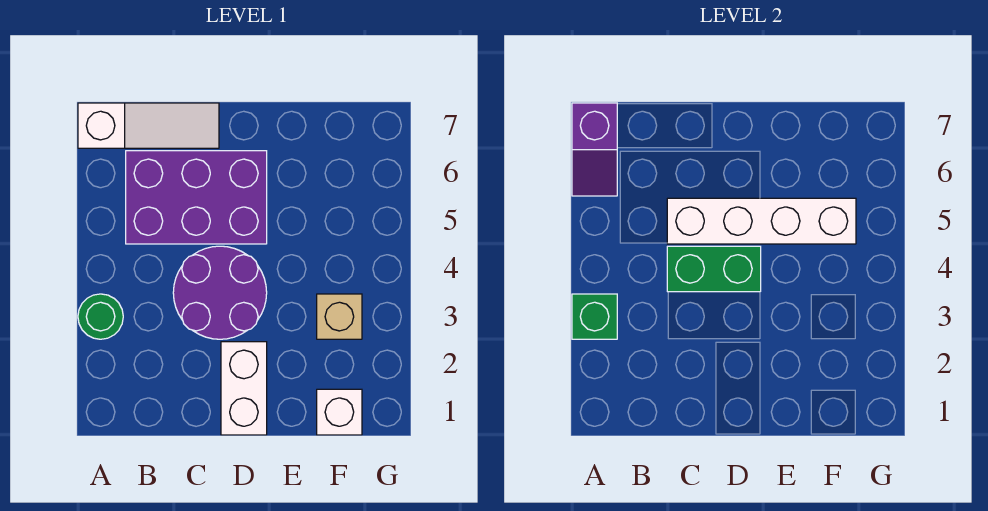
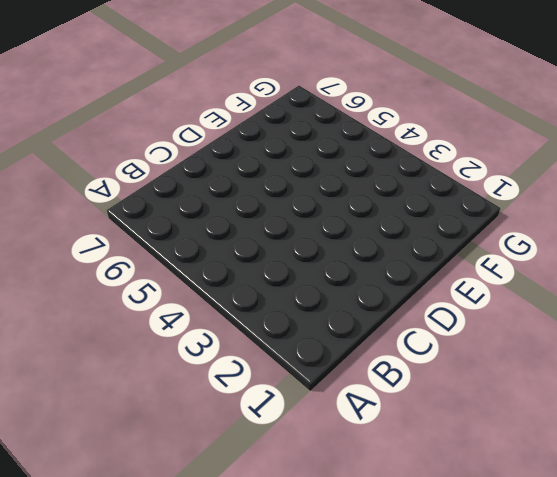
none -> green 1x1 round brick [78,294,123,339]
none -> white 1x3 slope [78,103,219,148]

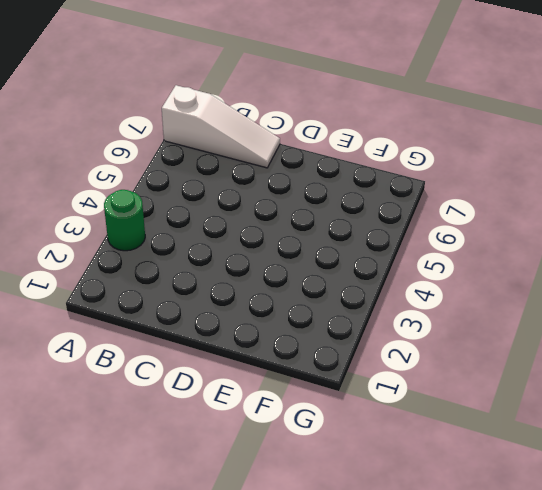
none -> purple 2x3 brick [126,151,267,244]
none -> purple 2x2 round brick [173,246,267,339]

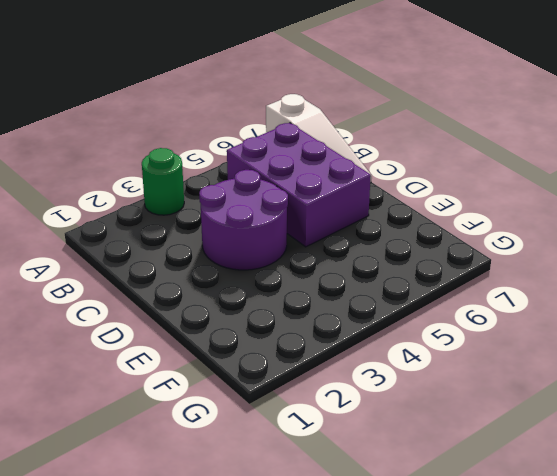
none -> white 1x2 brick [221,342,267,435]
none -> white 1x1 brick [317,389,362,435]

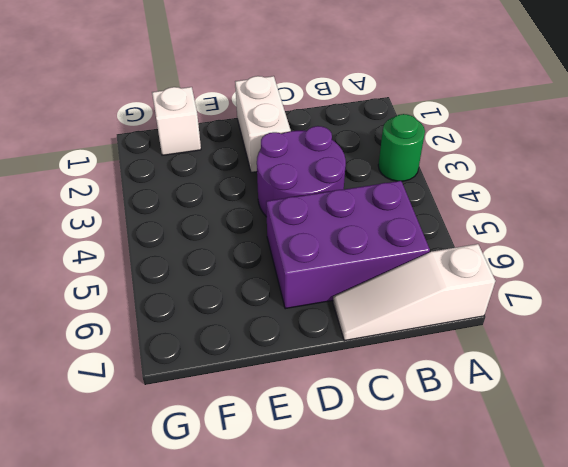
none -> tan 1x1 brick [317,294,362,339]
none -> green 1x1 brick [572,294,617,339]

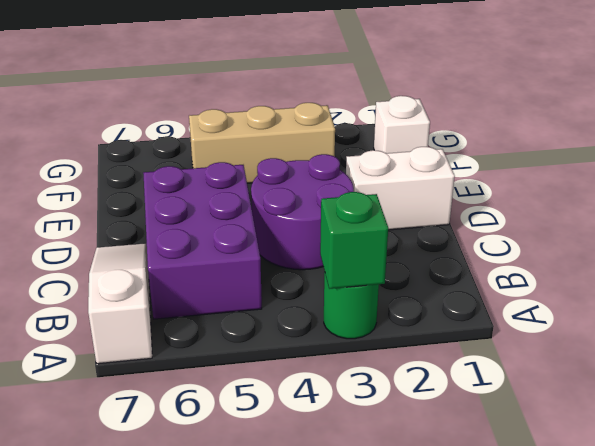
tan 1x3 brick [189,103,335,183] -> tan 1x1 brick [317,294,362,339]
none -> purple 1x2 slope [572,103,617,196]
none -> green 1x2 brick [667,246,761,292]

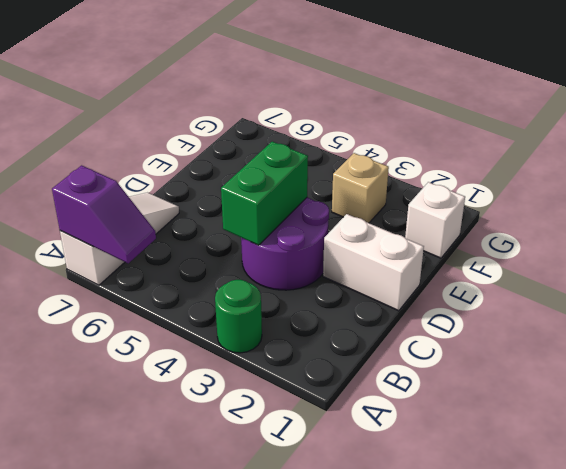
none -> purple 2x3 brick [126,151,267,244]
none -> green 1x1 brick [572,294,617,339]

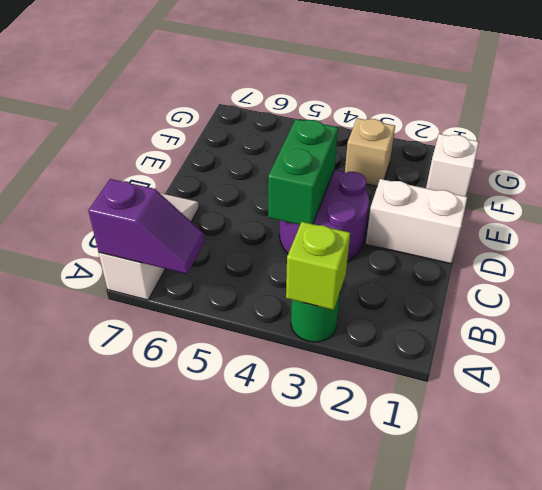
lime 1x1 brick [286,222,350,310] -> green 1x1 brick [572,294,617,339]
none -> purple 2x3 brick [126,151,267,244]
none -> white 1x4 brick [667,198,856,244]

